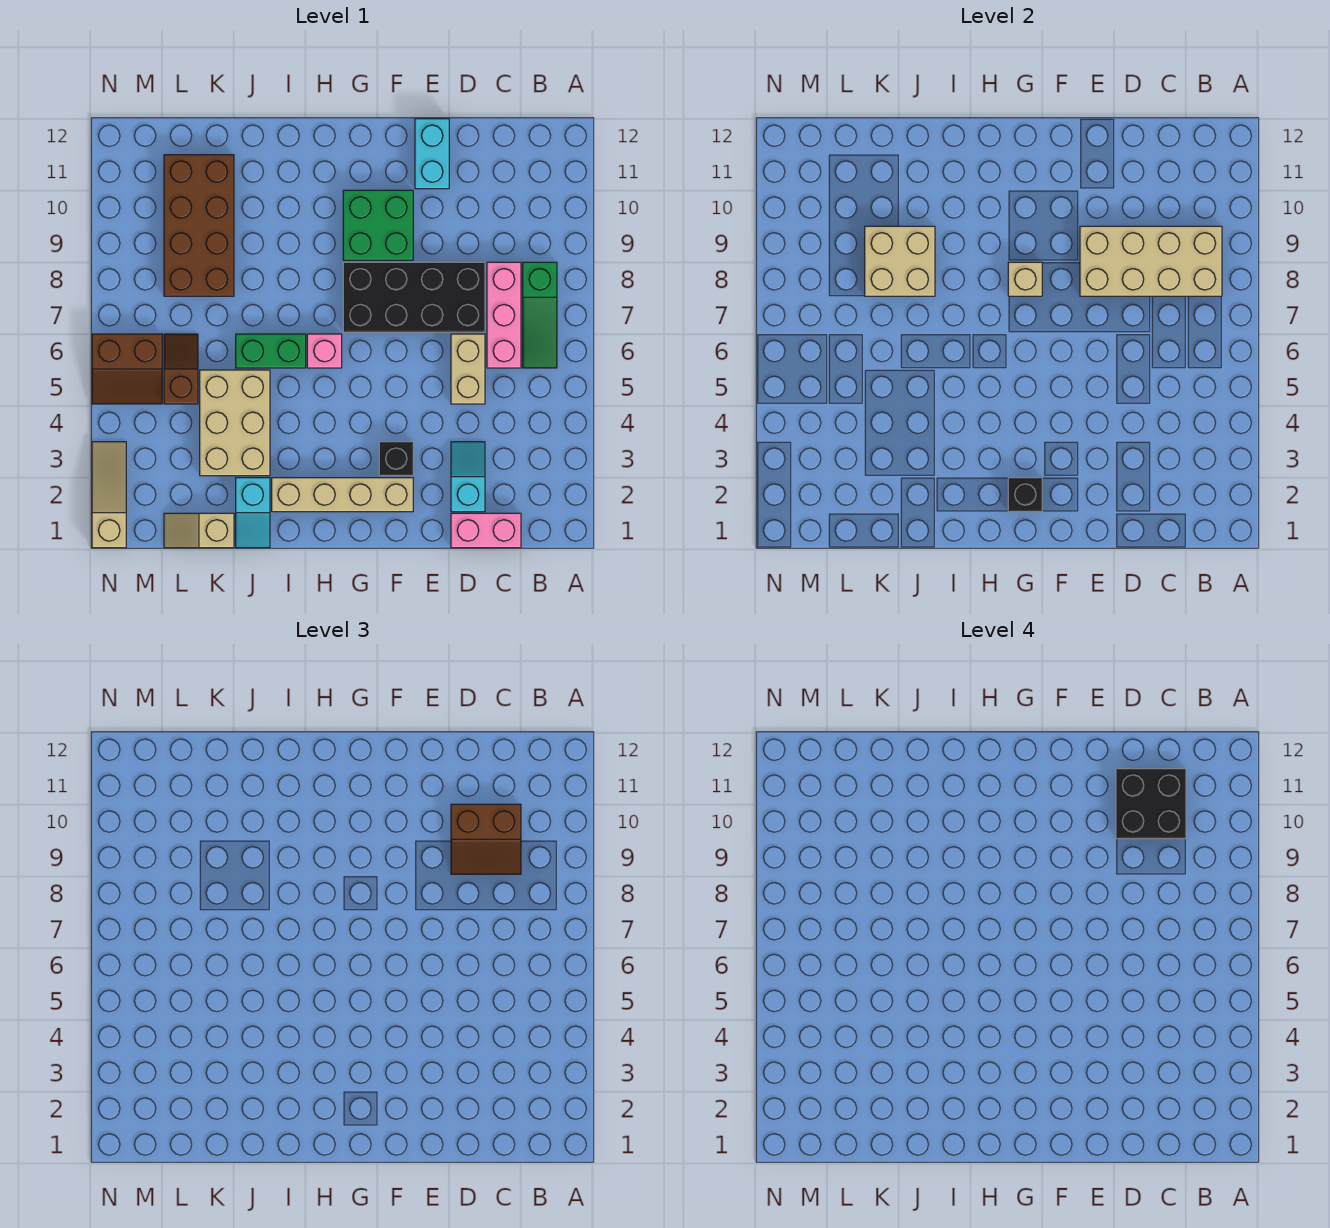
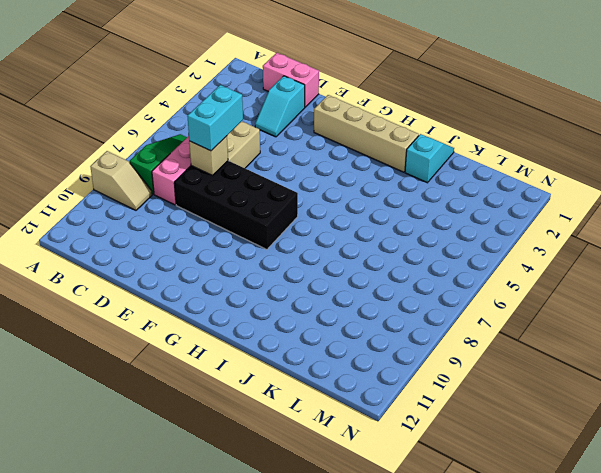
tan 1x2 slope [90,151,152,210] -> tan 1x2 slope moved to [164,513,234,548]
cyan 1x2 brick [187,85,243,151] -> cyan 1x2 brick moved to [415,119,449,189]
tan 1x1 brick [189,136,228,175] -> tan 1x1 brick moved to [1008,262,1042,296]
none -> black 1x1 brick [379,442,413,476]
none -> green 2x2 brick [343,190,413,260]
none -> pink 1x1 brick [307,334,342,368]

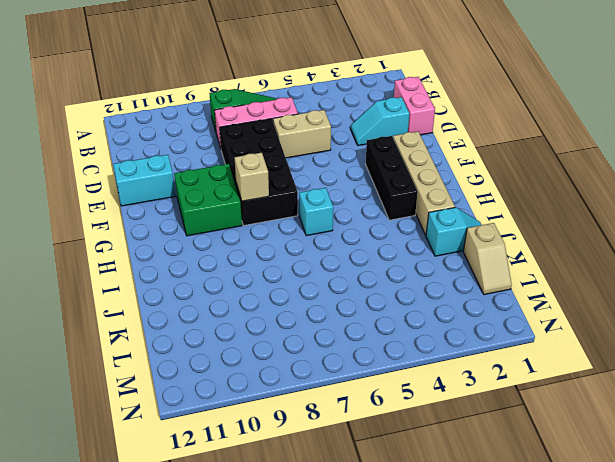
black 1x3 brick [366,136,418,220] -> black 1x1 brick [379,442,413,476]
cyan 1x1 brick [299,188,333,236] -> pink 1x1 brick [307,334,342,368]
none -> green 1x2 brick [236,334,306,368]
none -> tan 2x3 brick [200,370,270,476]
none -> brown 2x4 brick [164,155,234,296]

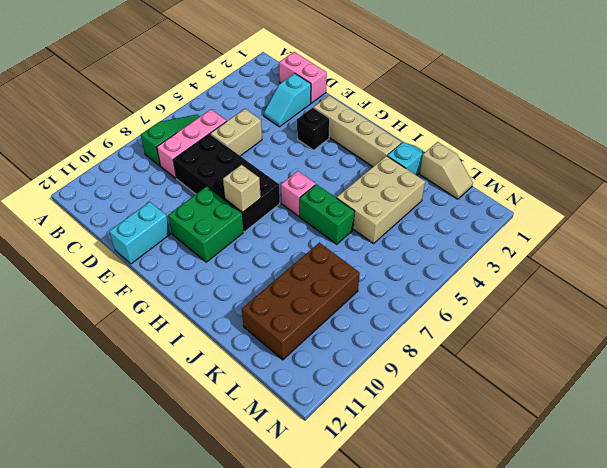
none -> brown 1x2 slope [164,334,198,404]
none -> brown 2x2 slope [92,334,162,404]
none -> tan 1x3 slope [92,442,126,548]

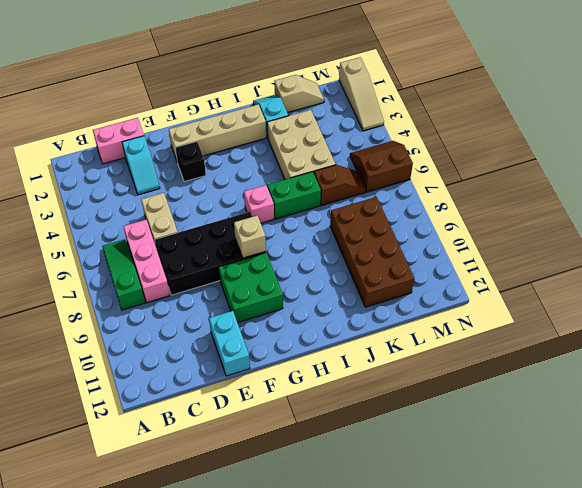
brown 1x2 slope [314,165,366,205] -> brown 1x2 slope turned to [164,334,198,404]
none -> tan 2x4 brick [1080,226,1222,296]
none -> black 1x1 brick [1008,478,1042,512]
none -> tan 2x2 brick [865,226,935,296]

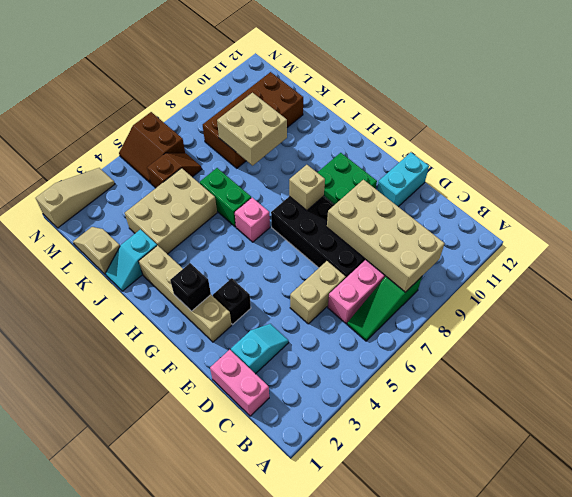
none -> brown 2x2 slope [451,804,521,874]
none -> black 2x2 brick [1116,769,1186,839]

